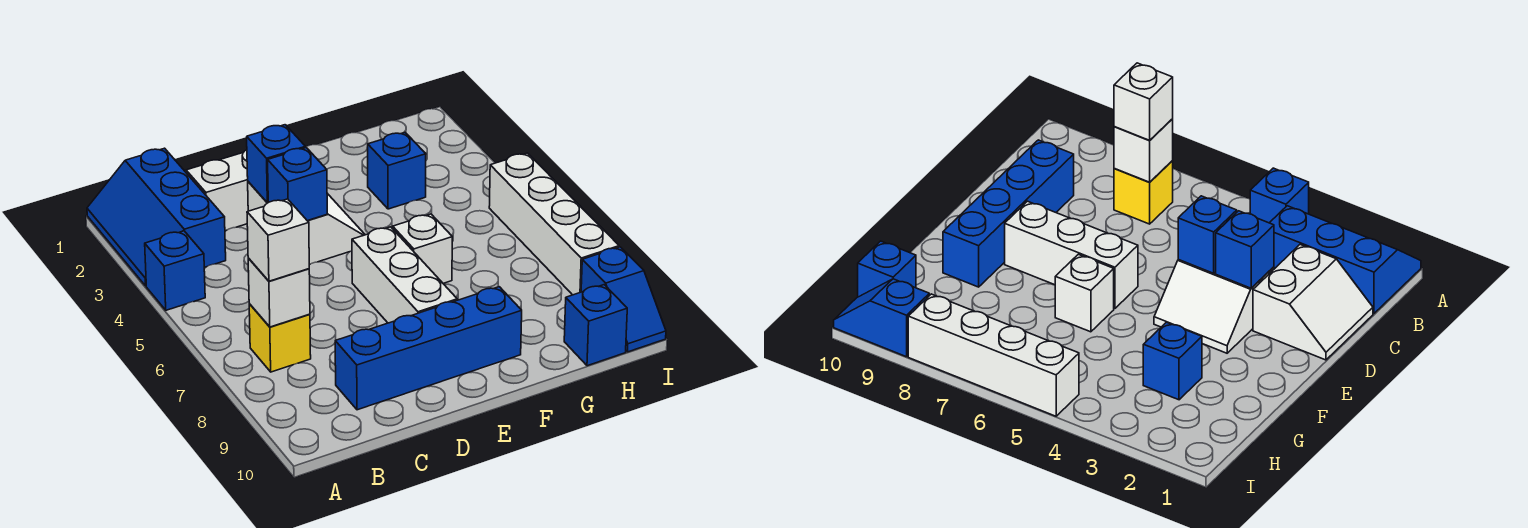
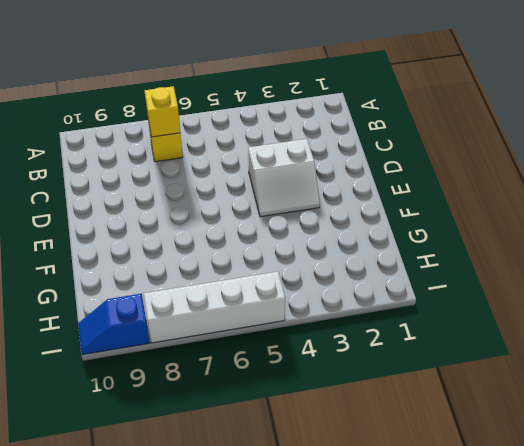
yellow 1x1 brick [145,86,180,137] -> white 1x1 brick [248,258,310,327]
none -> blue 2x3 slope [87,148,226,286]
none -> blue 1x1 brick [145,231,205,310]
none -> white 2x2 slope [185,150,248,231]

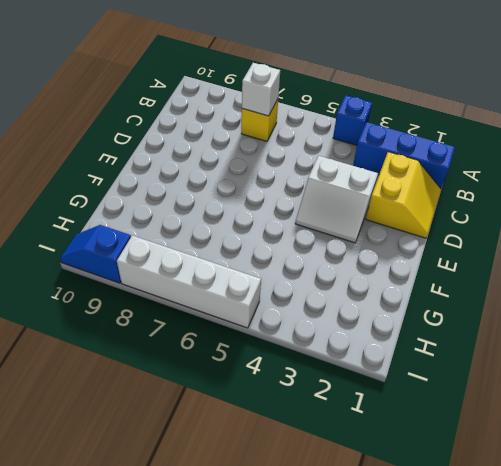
yellow 2x2 slope [366,152,441,238] -> white 2x2 slope [185,150,248,231]
none -> blue 1x4 brick [335,287,522,410]
none -> white 1x3 brick [352,227,457,323]
none -> white 1x1 brick [393,214,452,283]

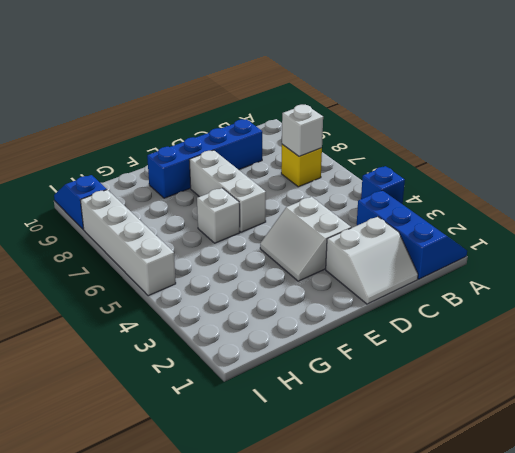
none -> blue 1x1 brick [368,133,426,209]
none -> blue 1x1 brick [564,285,627,366]
none -> blue 1x1 brick [247,125,305,203]

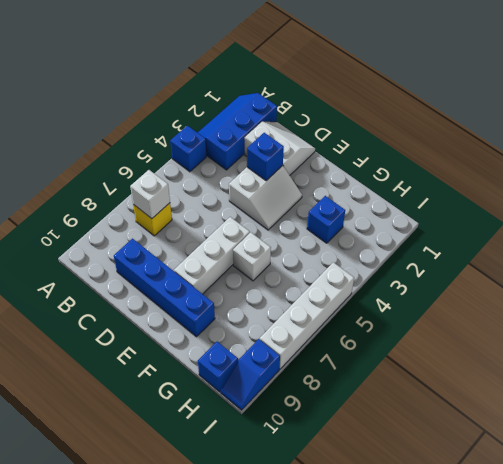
none -> blue 1x1 brick [268,148,327,221]
none -> white 1x1 brick [247,199,309,281]

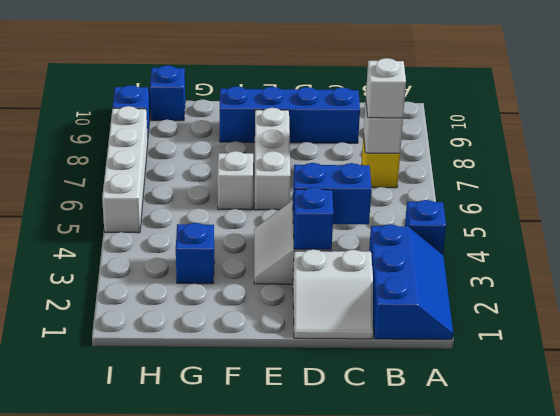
blue 1x2 brick [293,163,371,224] -> blue 1x1 brick [268,148,327,221]

